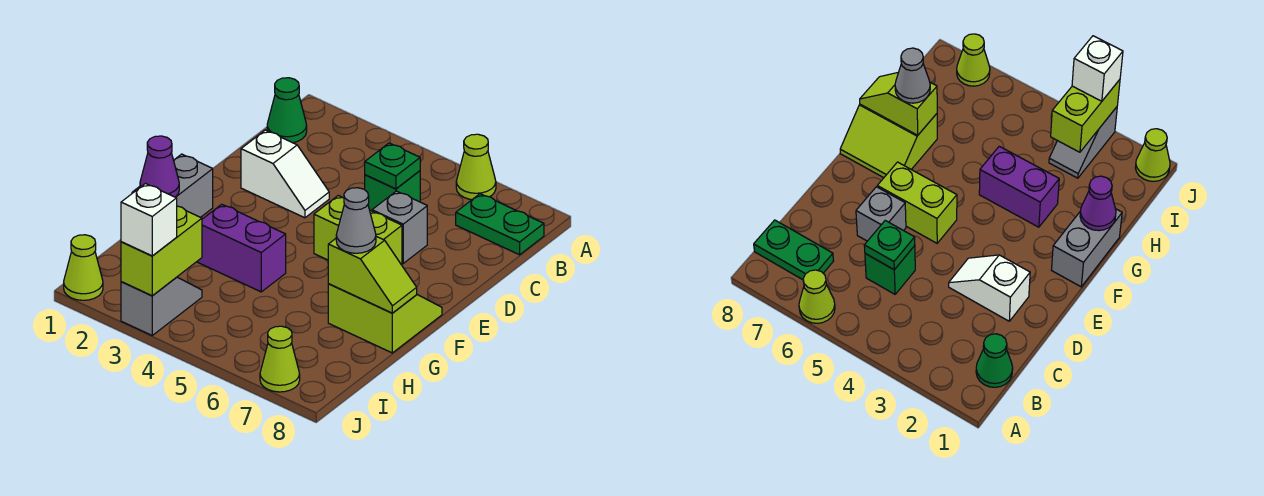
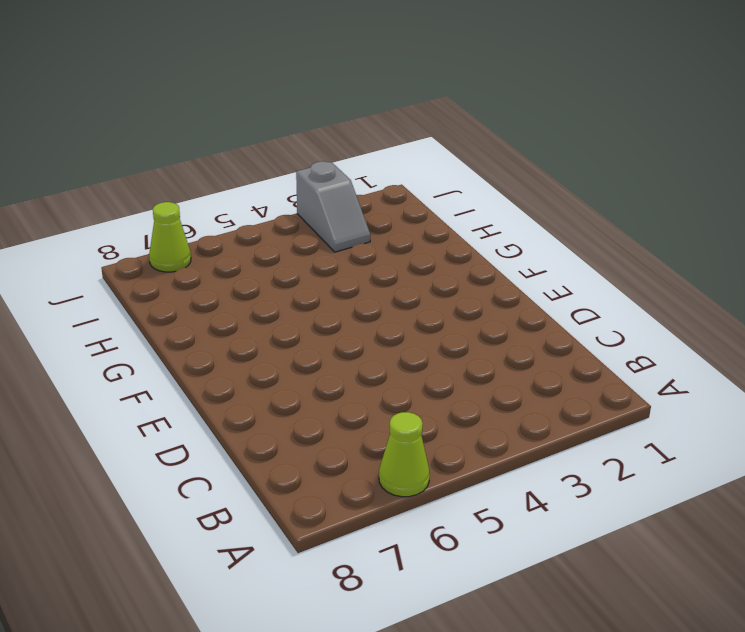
none -> green 1x1 cone [267,78,307,143]
none -> green 1x2 plate [456,194,544,255]
none -> green 1x1 brick [365,171,420,211]

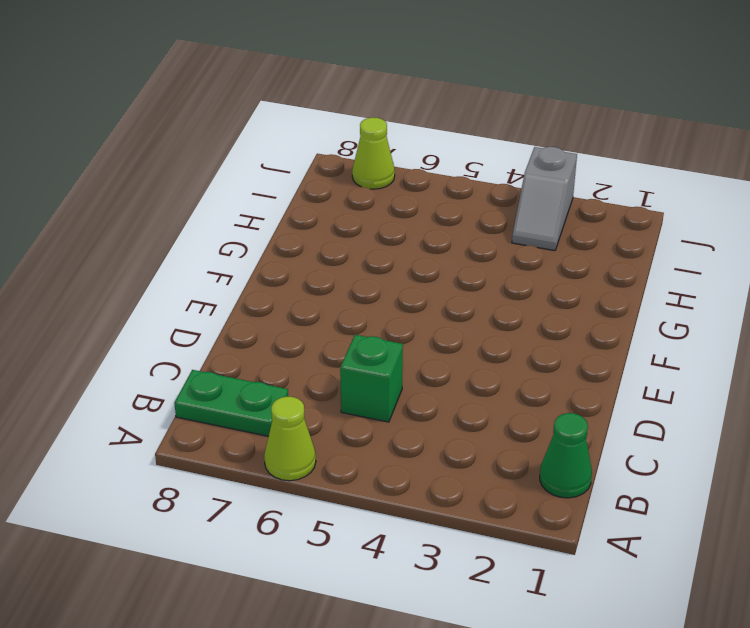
none -> white 1x2 slope [241,130,329,218]
none -> grey 1x1 brick [372,191,427,263]
none -> lime 1x2 brick [314,196,402,265]

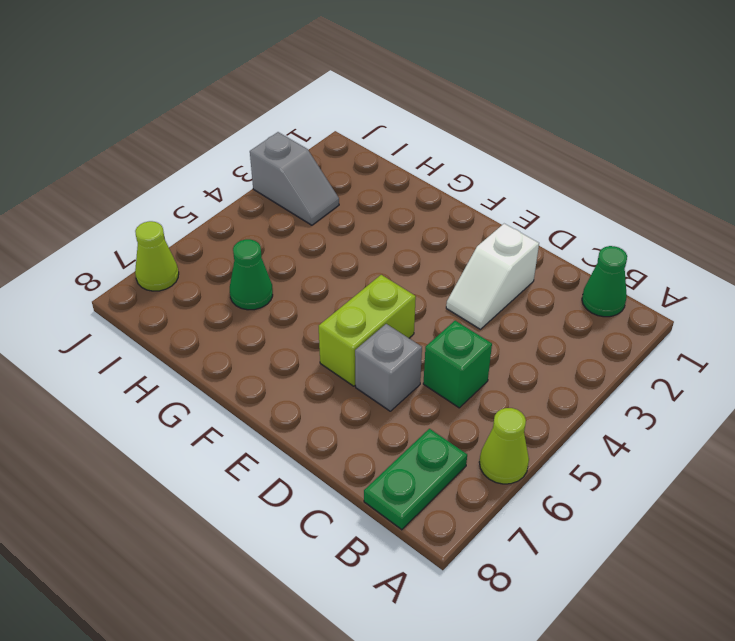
green 1x1 cone [230,239,273,310] -> none
none -> grey 1x2 brick [132,154,213,217]
none -> lime 2x2 slope [328,284,442,353]
none -> purple 1x2 brick [197,204,286,292]

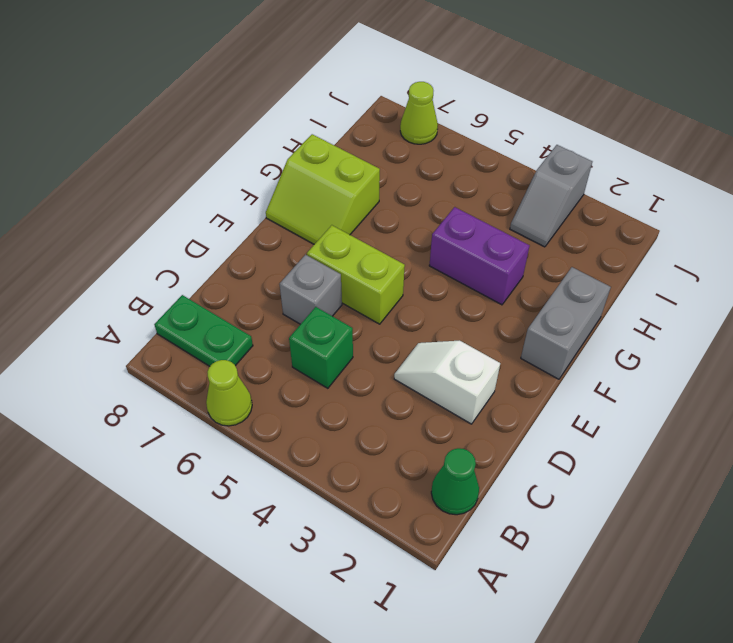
none -> lime 1x1 cone [64,235,103,300]
none -> green 1x1 plate [365,143,420,189]
none -> purple 1x1 cone [140,136,179,197]

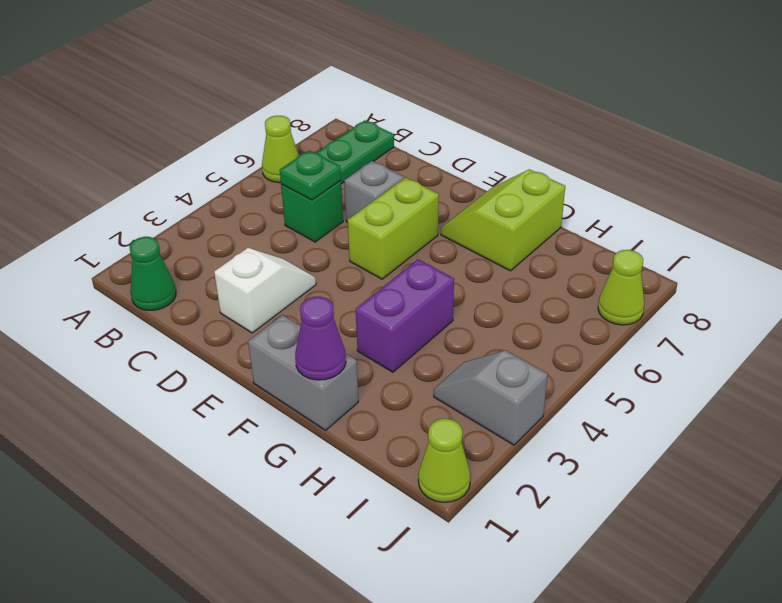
none -> lime 1x2 slope [328,236,417,313]
none -> lime 1x2 brick [121,206,202,296]
none -> grey 1x1 cone [336,188,376,253]

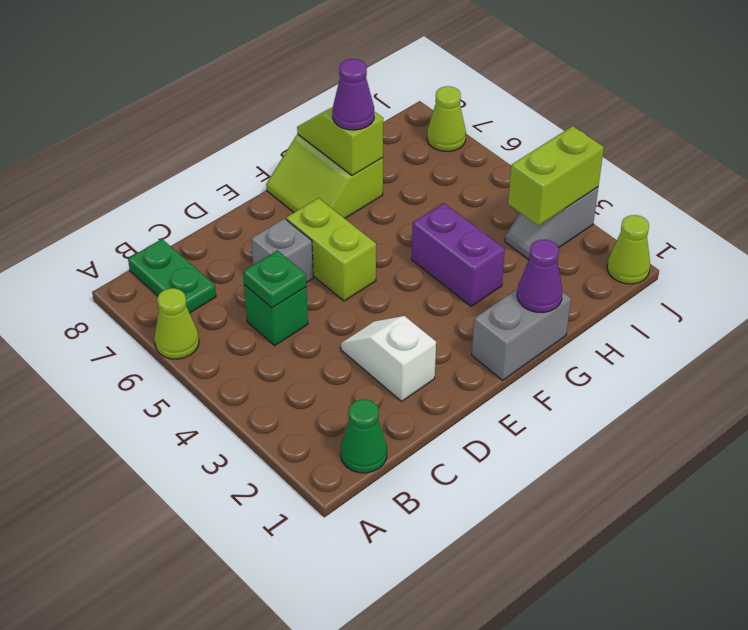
purple 1x1 cone [332,59,374,130] -> grey 1x1 cone [336,188,376,253]
none -> white 1x1 brick [121,184,177,256]

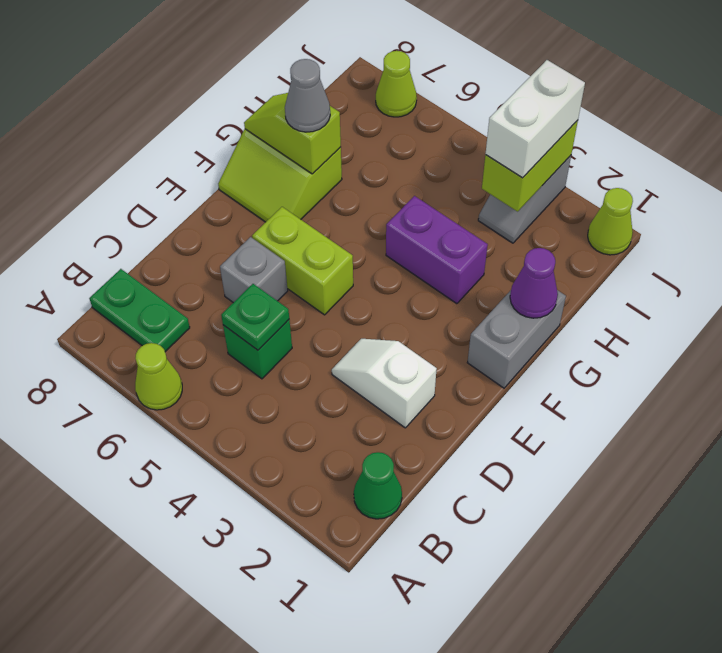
white 1x2 brick [486,60,585,178] -> white 1x1 brick [121,184,177,256]

